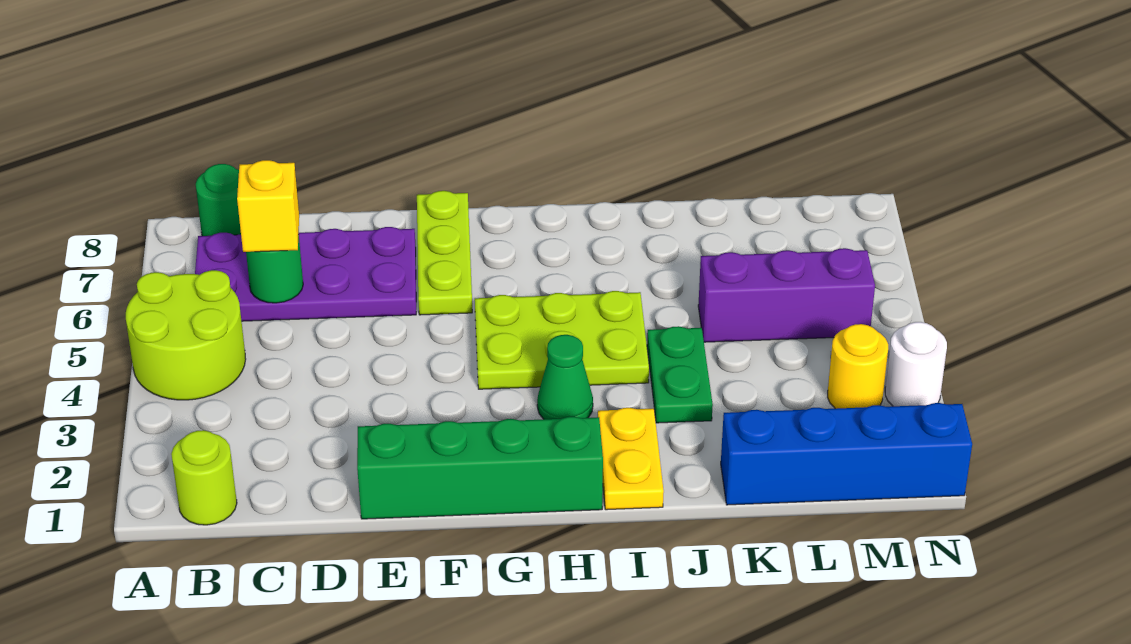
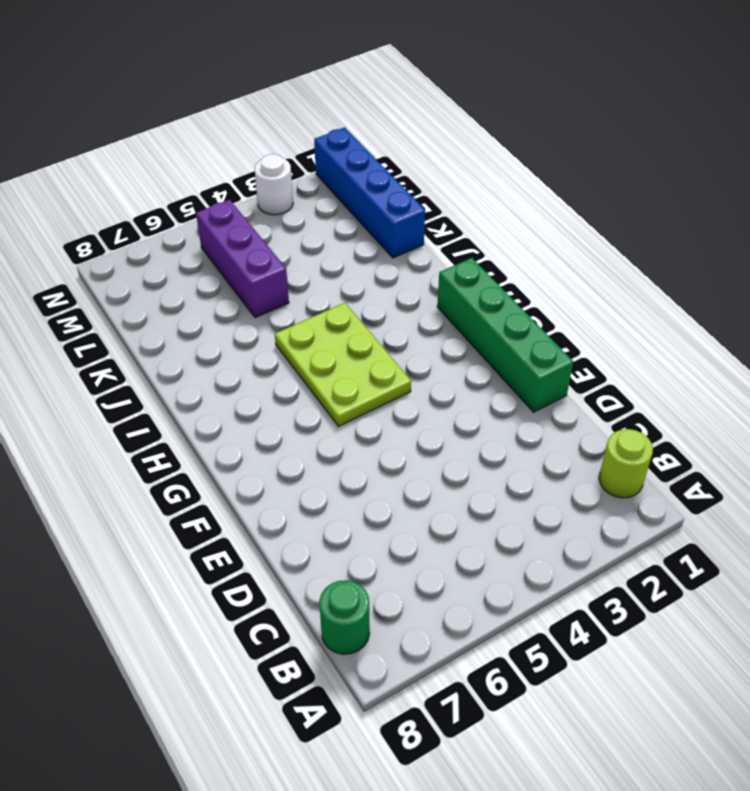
none -> lime 2x2 round brick [126,270,246,400]
none -> purple 2x4 plate [195,227,416,321]
none -> lime 1x3 plate [417,191,472,315]

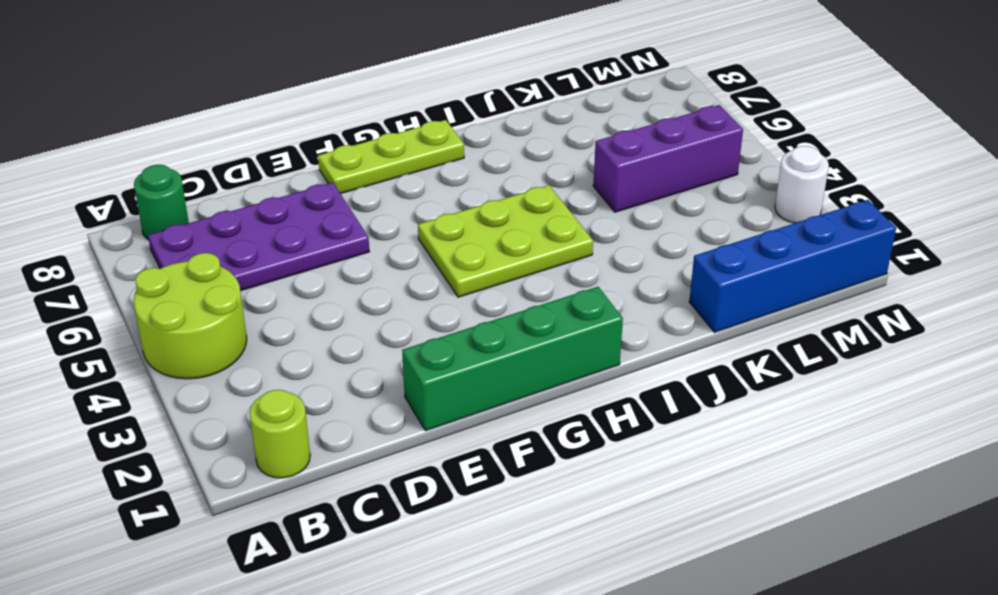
lime 1x3 plate [318,120,464,194] -> lime 1x3 plate turned to [417,191,472,315]
none -> green 1x1 cone [537,335,593,419]
none -> yellow 1x2 plate [598,408,664,510]
none -> green 1x2 plate [647,326,713,423]

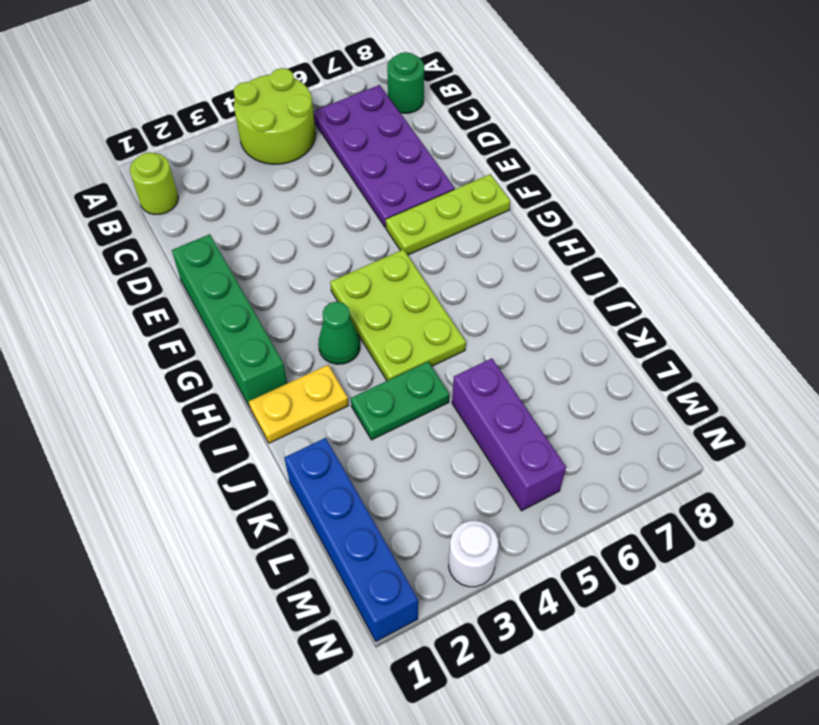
none -> yellow 1x1 round brick [828,324,888,409]
none -> green 1x1 round brick [246,235,303,303]
none -> yellow 1x1 brick [237,160,299,252]

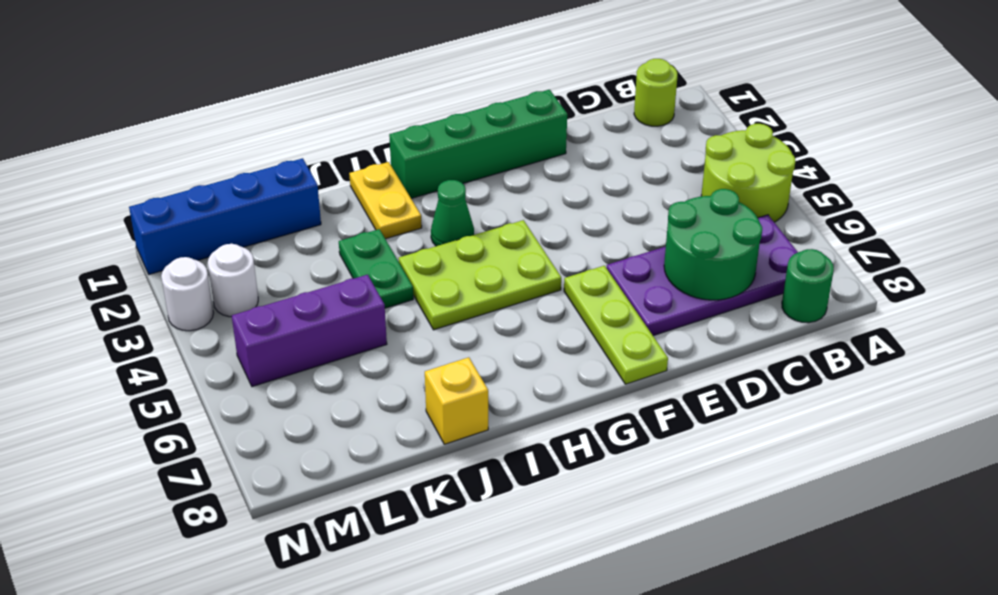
green 2x2 round brick [664,189,762,300] -> green 1x1 round brick [246,235,303,303]
yellow 1x1 brick [425,357,488,444] -> yellow 1x1 brick moved to [237,160,299,252]
white 1x1 round brick [208,244,258,317] -> yellow 1x1 round brick [828,324,888,409]

